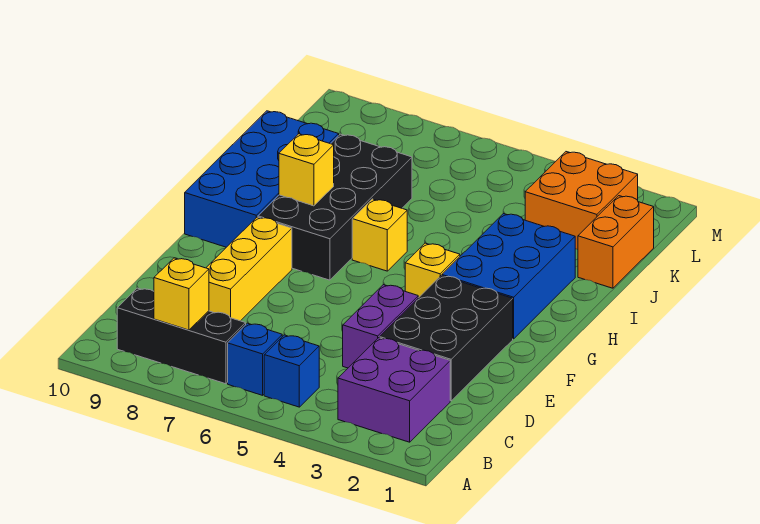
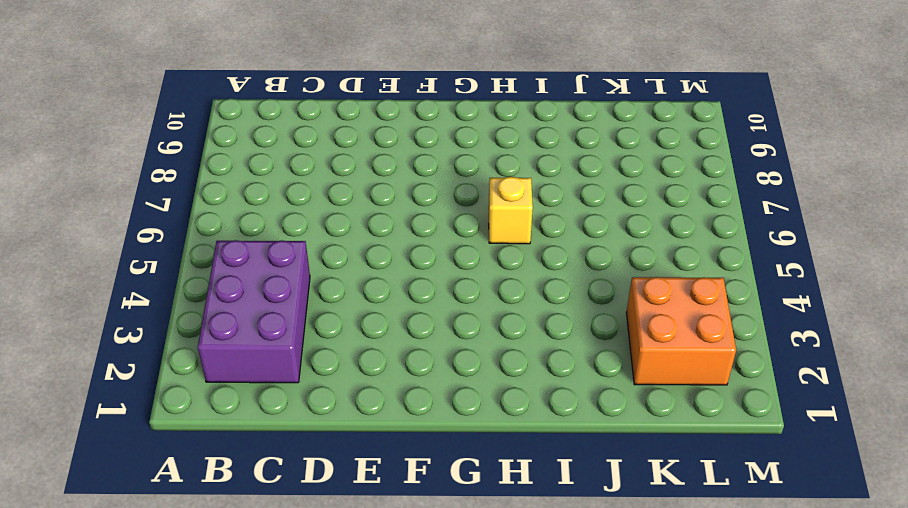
purple 2x3 brick [198,240,310,383] -> purple 2x2 brick [338,338,450,442]
none -> blue 1x1 brick [264,335,319,407]
none -> blue 1x1 brick [228,323,282,395]
none -> black 1x3 brick [117,288,246,384]

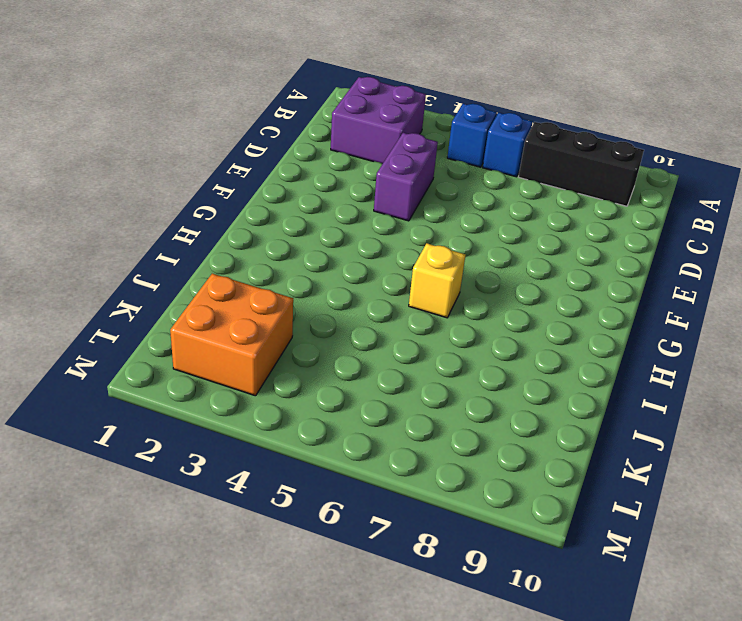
none -> black 2x3 brick [380,276,513,401]
none -> yellow 1x3 brick [206,217,292,321]
none -> blue 2x3 brick [442,213,575,339]

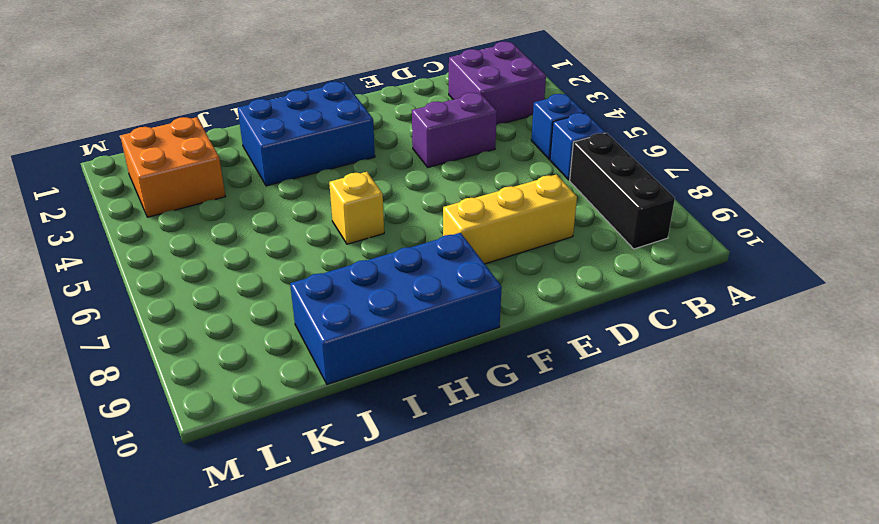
none -> black 2x3 brick [380,276,513,401]
none -> yellow 1x1 brick [405,243,460,298]
none -> black 2x4 brick [258,134,412,280]

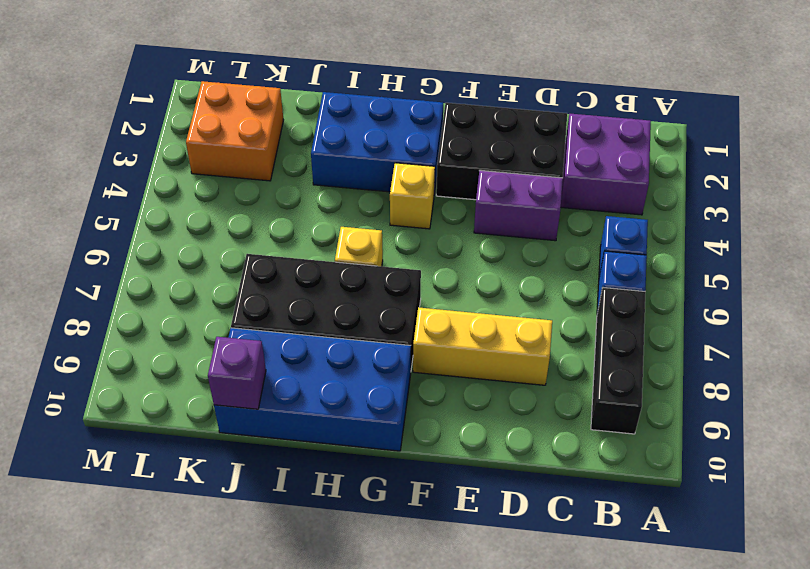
purple 1x1 brick [208,337,266,409] -> none
none -> orange 1x2 brick [578,196,654,288]
none -> yellow 1x1 brick [154,258,209,330]
none -> yellow 1x1 brick [279,134,334,206]

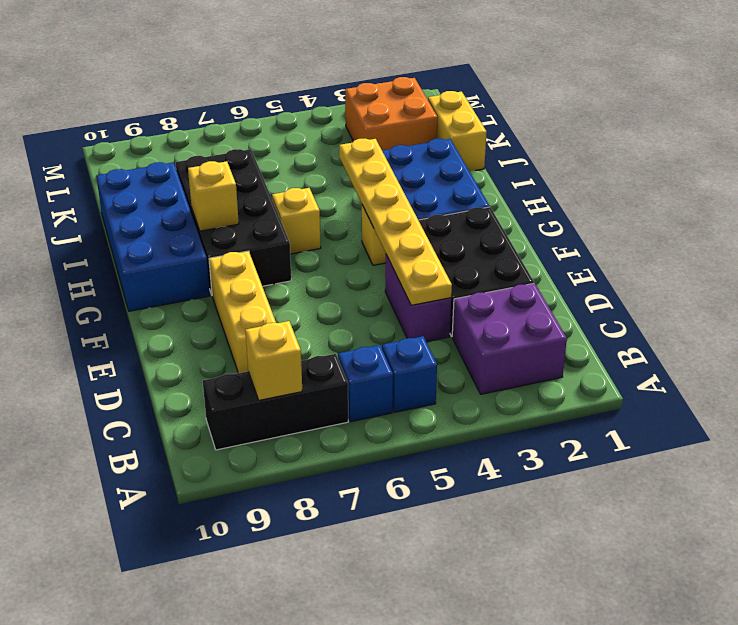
yellow 1x6 plate [339,138,452,305] -> none
yellow 1x2 brick [428,91,487,171] -> orange 1x2 brick [578,196,654,288]

